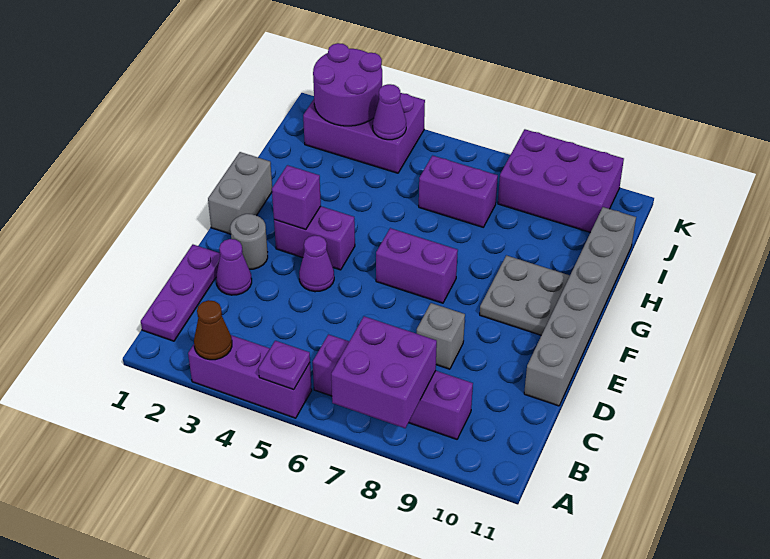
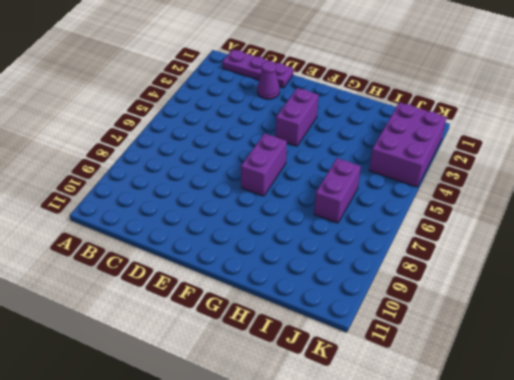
none -> purple 1x3 brick [188,335,312,418]
none -> purple 1x4 brick [313,335,473,439]
none -> grey 1x1 brick [417,303,465,369]

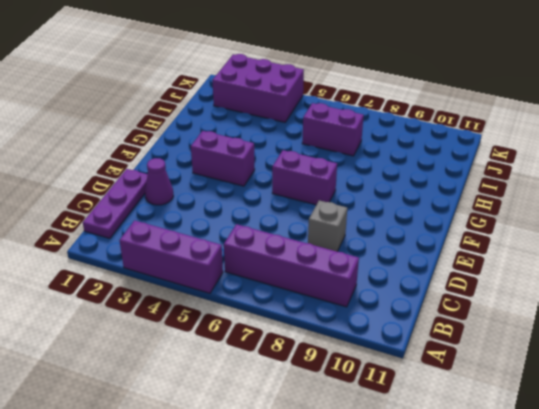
none -> grey 1x6 brick [524,207,636,406]
none -> grey 1x1 round brick [230,214,268,269]
none -> purple 1x1 cone [299,235,334,292]

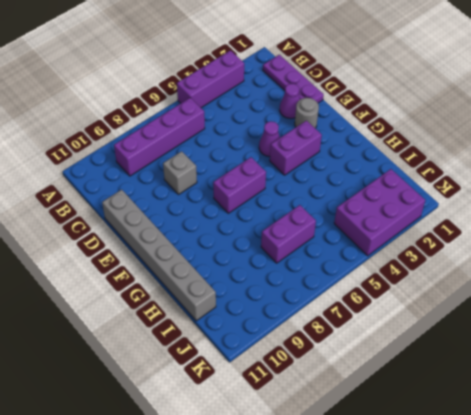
none -> grey 1x2 brick [208,152,272,234]
none -> grey 2x2 plate [480,255,570,335]
none -> purple 2x3 brick [498,129,624,232]

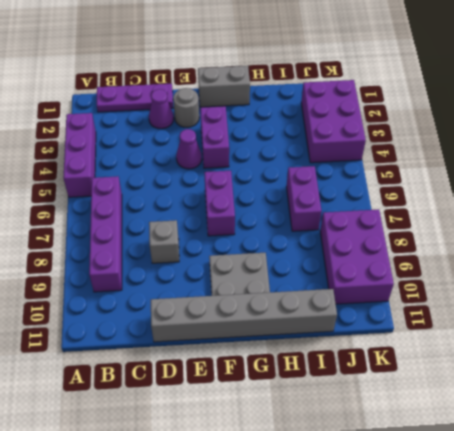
none -> brown 1x1 cone [194,300,232,360]
none -> purple 1x1 plate [258,341,310,390]
none -> purple 2x2 brick [331,316,437,428]

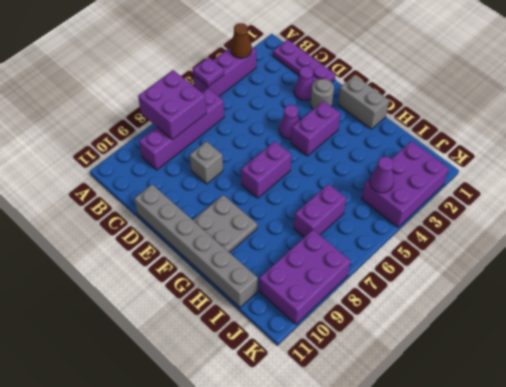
none -> purple 1x1 brick [272,165,321,230]
none -> purple 2x2 round brick [313,43,382,126]

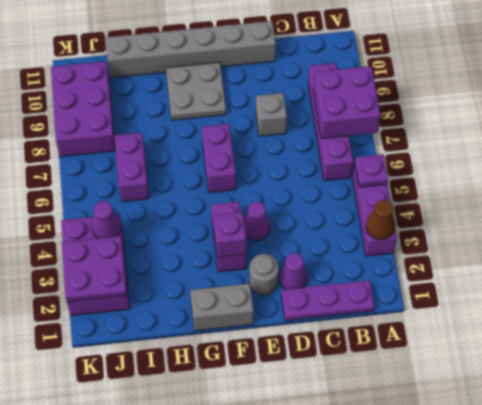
purple 2x2 plate [62,236,127,302] -> purple 2x2 round brick [313,43,382,126]

